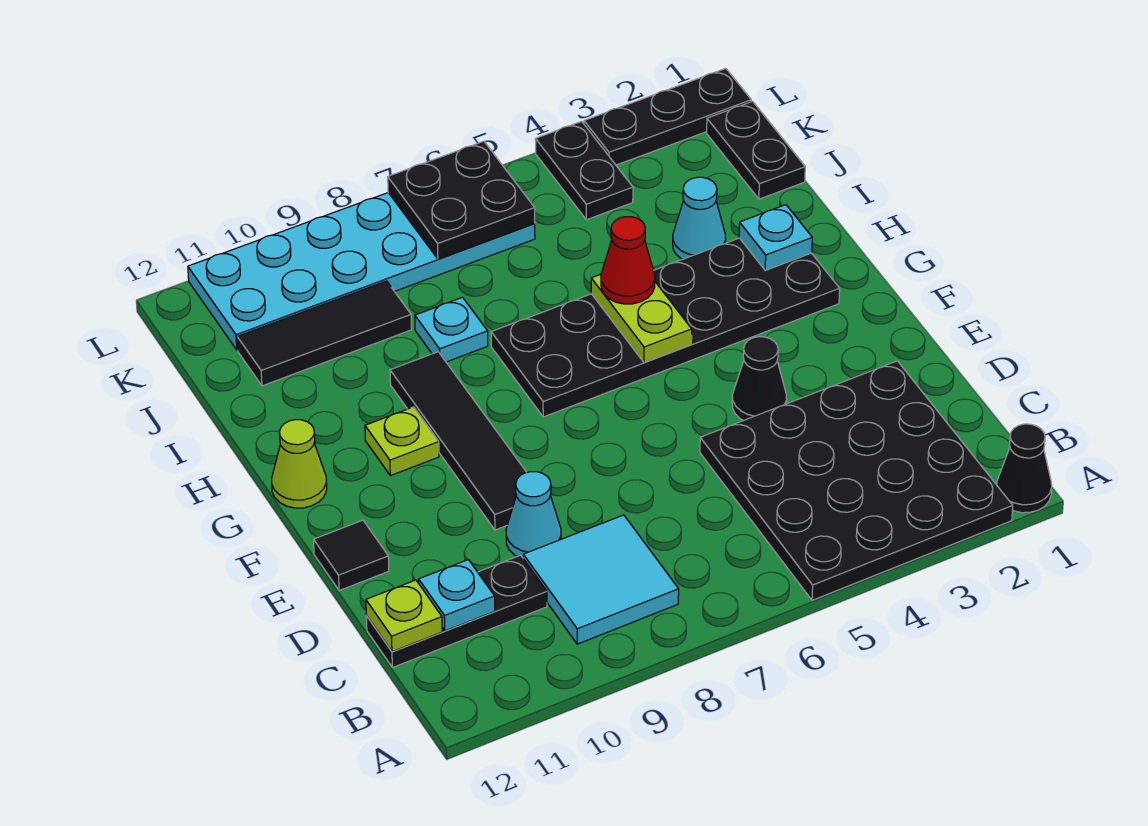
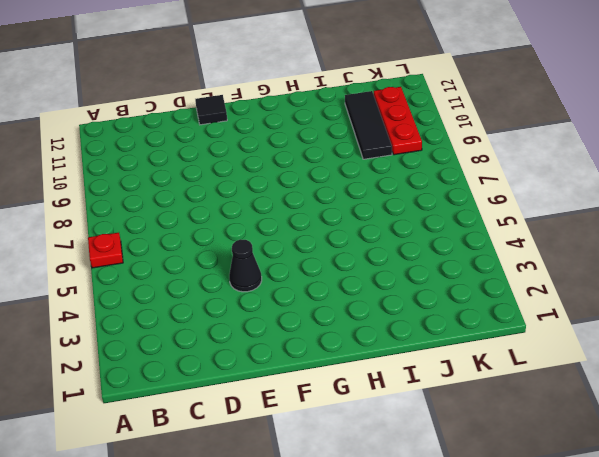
red 1x1 plate [88,233,123,268] -> none
red 1x3 plate [374,87,422,155] -> cyan 2x6 plate [188,193,535,350]
none -> black 1x1 cone [997,424,1052,513]
none -> black 4x4 plate [700,361,1013,600]
none -> cyan 2x2 tile [523,515,679,644]

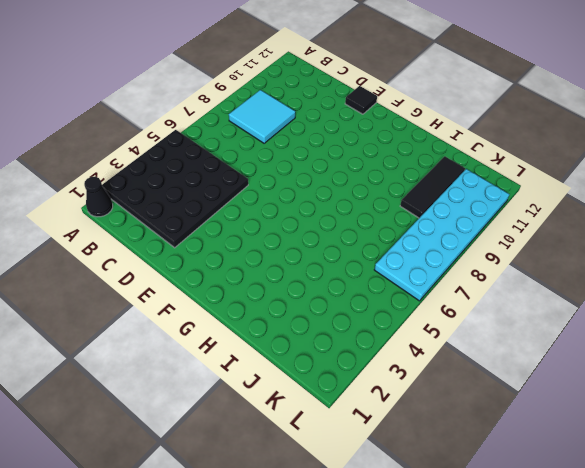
none -> black 1x3 plate [366,555,547,668]
none -> cyan 1x1 cone [506,472,561,558]
none -> black 1x1 cone [732,337,787,420]

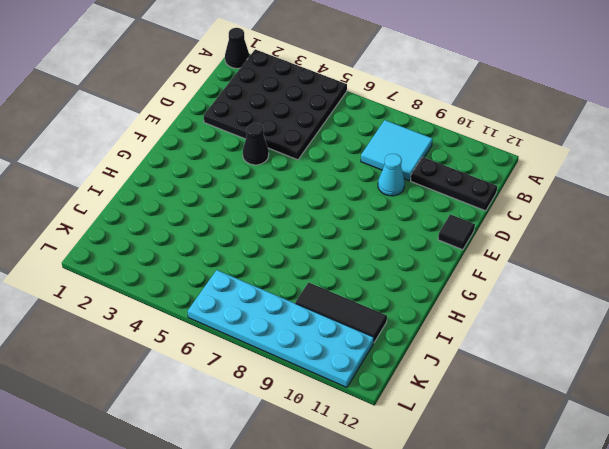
none -> black 1x4 tile [390,352,527,530]
none -> black 2x6 plate [491,238,840,417]
none -> lime 1x1 plate [365,407,439,476]

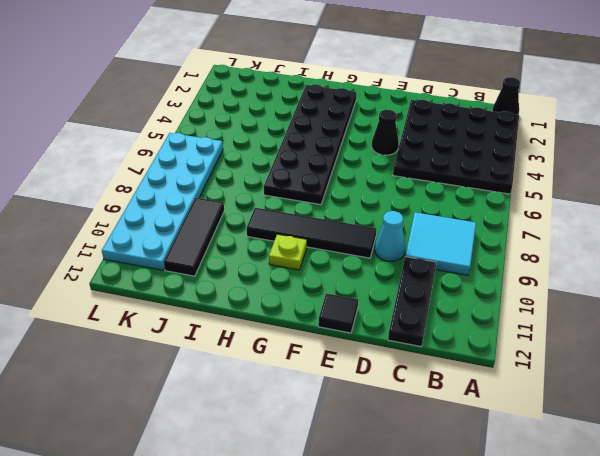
none -> lime 1x1 cone [272,420,327,508]
none -> cyan 1x1 cone [673,177,726,259]
none -> cyan 1x1 plate [415,297,488,362]

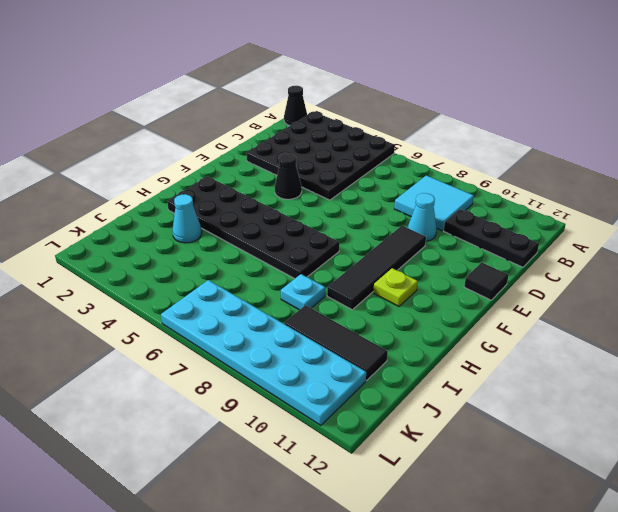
none -> lime 1x1 cone [272,420,327,508]
none -> black 1x2 plate [707,101,805,199]
none -> black 1x2 plate [535,121,633,220]

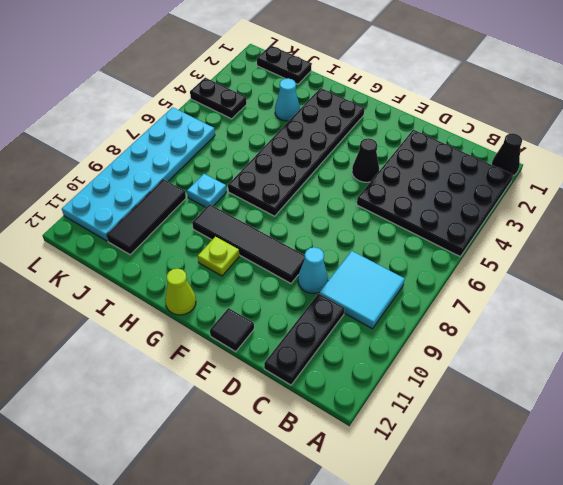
none -> black 1x3 plate [584,69,751,165]
none -> cyan 1x1 plate [419,560,495,631]
none -> lime 1x1 plate [366,580,442,652]

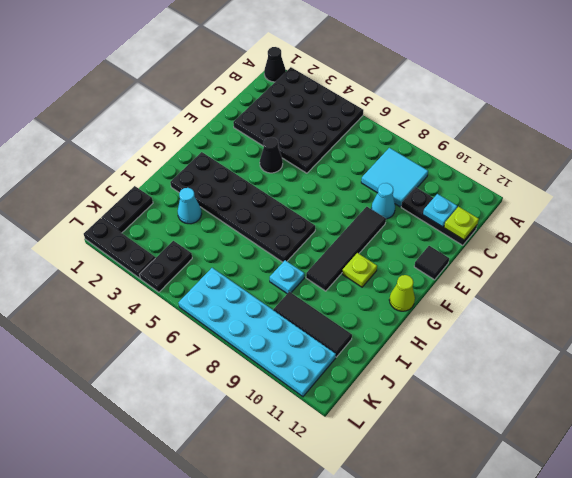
none -> lime 1x2 plate [591,274,692,362]
none -> cyan 1x1 plate [739,205,812,270]
none -> black 2x2 plate [388,141,535,259]

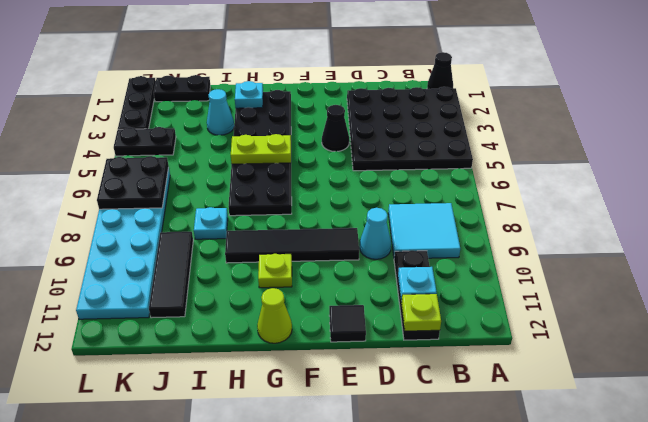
none -> red 1x1 cone [601,217,655,304]

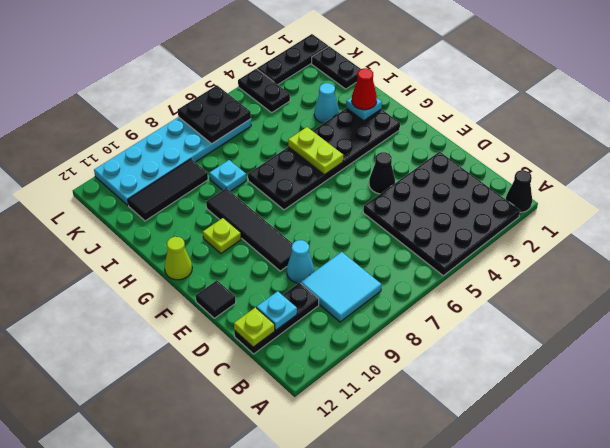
red 1x1 cone [352,68,377,110] -> red 1x1 cone moved to [601,217,655,304]

